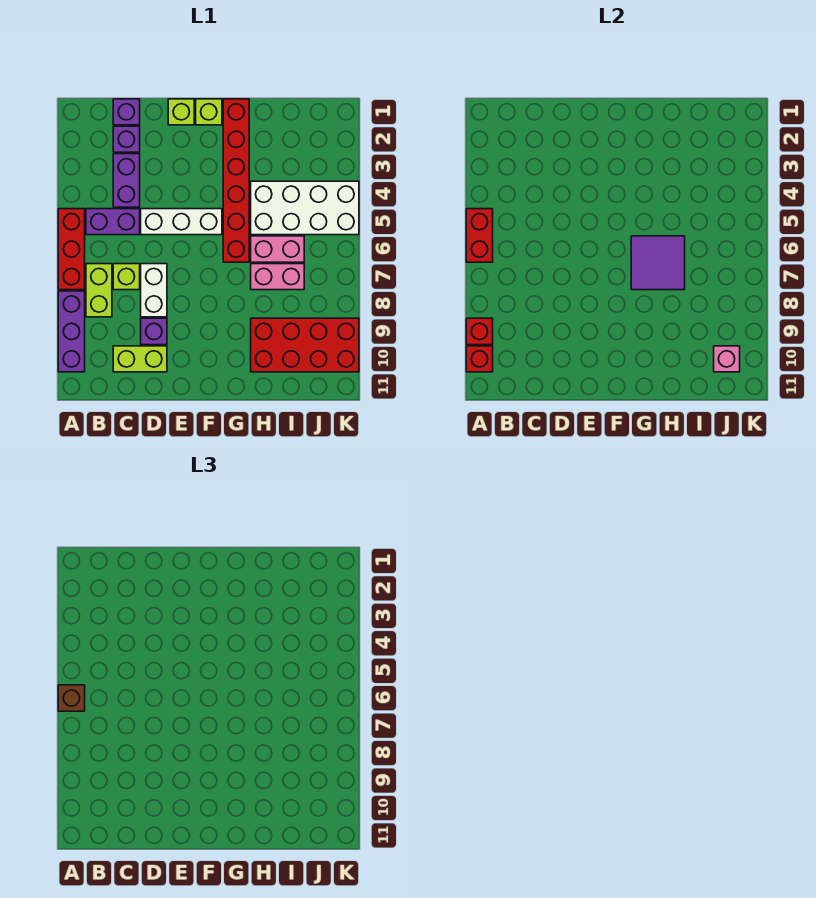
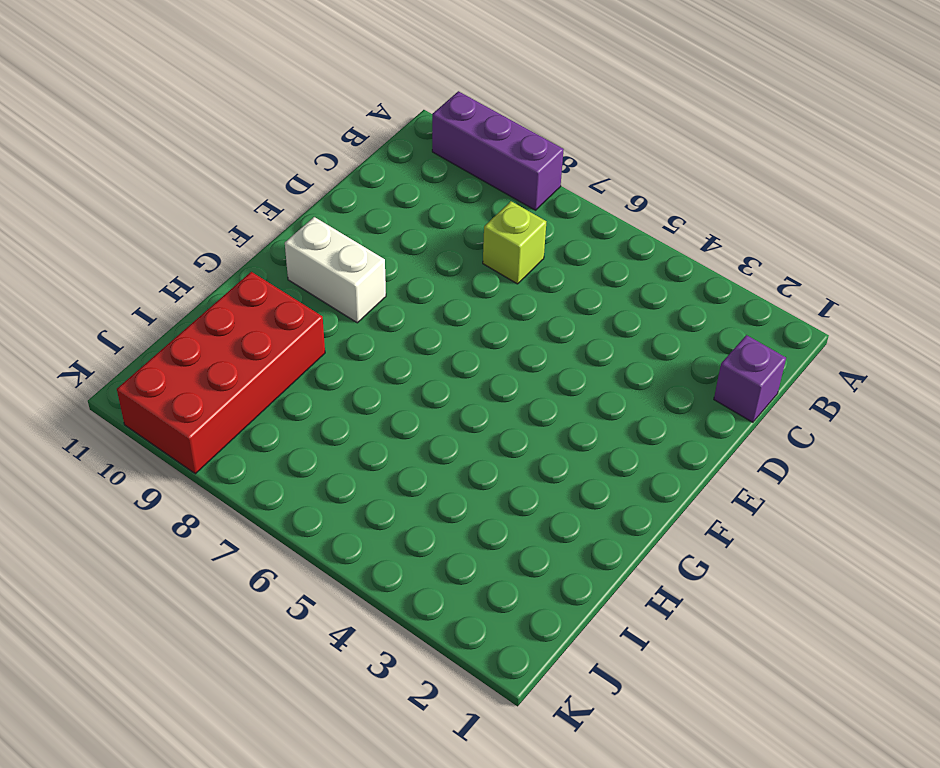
white 1x2 brick [285,217,386,323] -> white 1x2 brick moved to [141,264,167,317]
none -> red 1x3 brick [58,209,85,290]
none -> purple 1x2 brick [86,209,140,235]
none -> lime 1x2 brick [86,264,112,317]

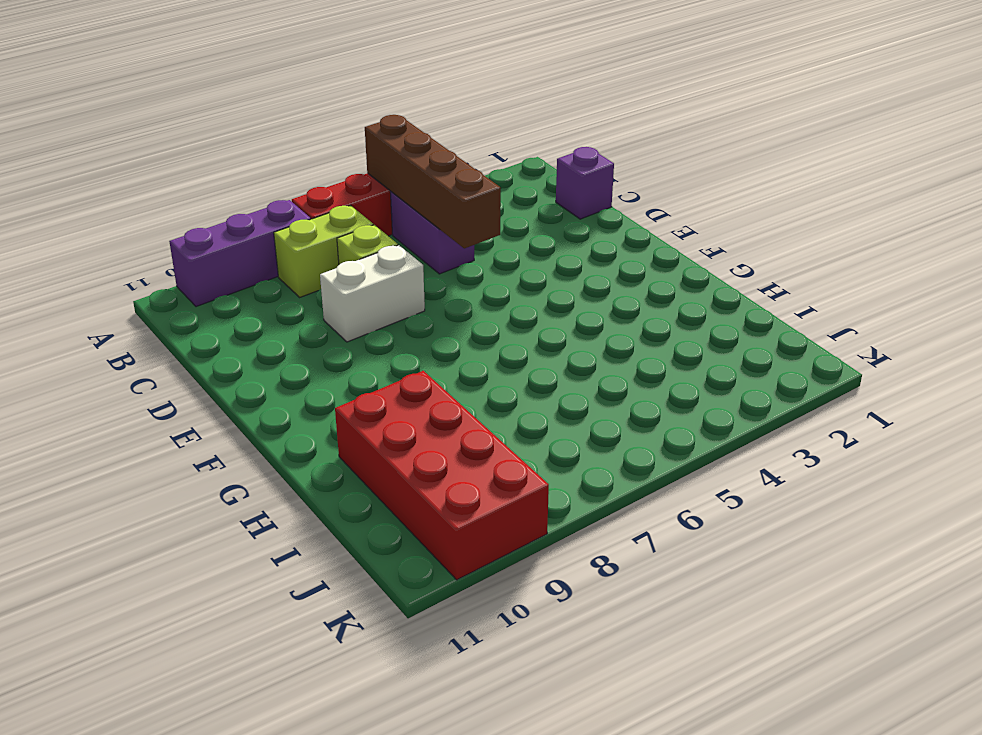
brown 1x4 brick [365,115,501,248] -> red 1x2 brick [466,209,493,262]
none -> purple 1x1 brick [113,126,140,152]
none -> purple 1x2 brick [113,154,140,207]
none -> lime 1x2 brick [113,346,167,372]

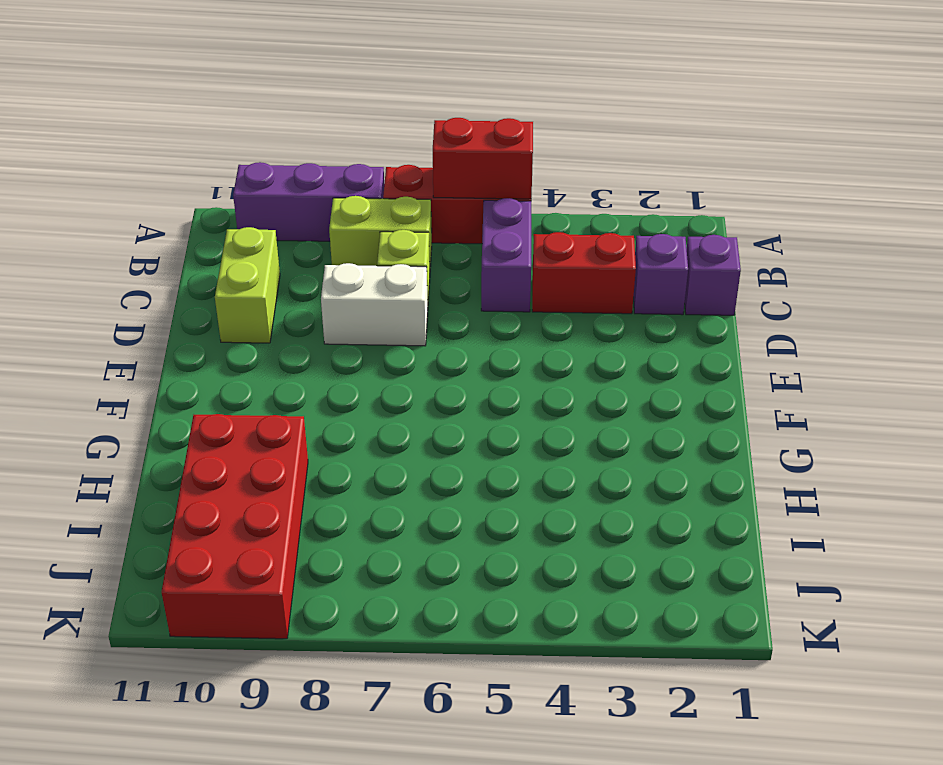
red 1x2 brick [532,232,636,314] -> purple 1x2 brick [113,154,140,207]
none -> white 1x3 brick [141,209,222,235]
none -> purple 1x1 brick [141,318,167,345]
none -> lime 1x1 brick [168,99,194,125]

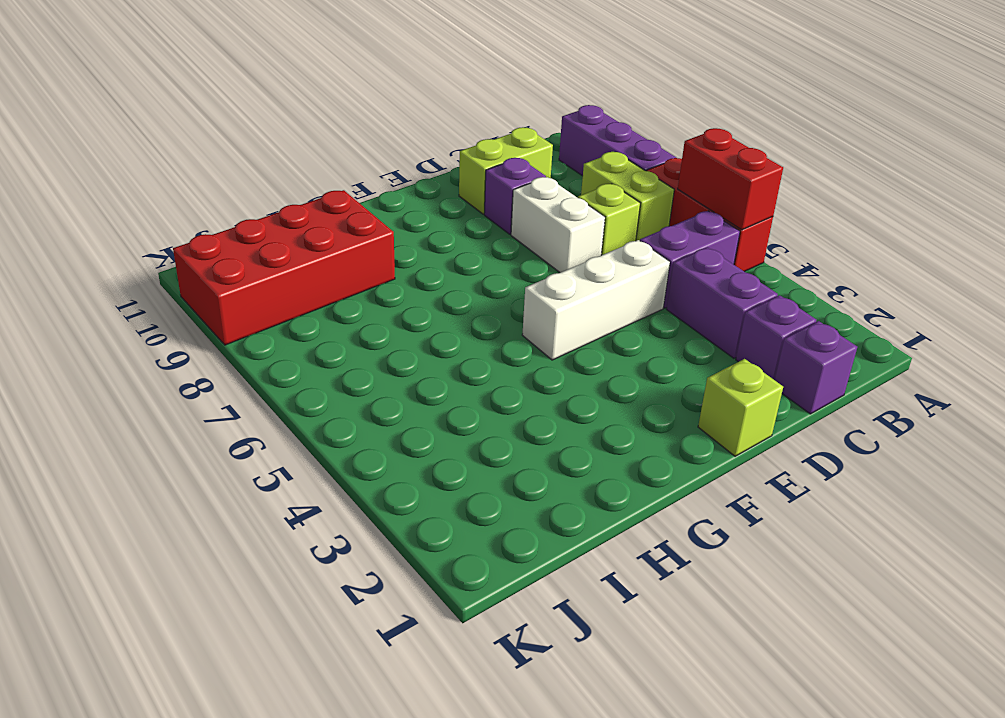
none -> lime 1x1 brick [196,99,222,125]
none -> red 1x6 brick [223,99,249,262]
none -> white 2x4 brick [251,181,359,235]

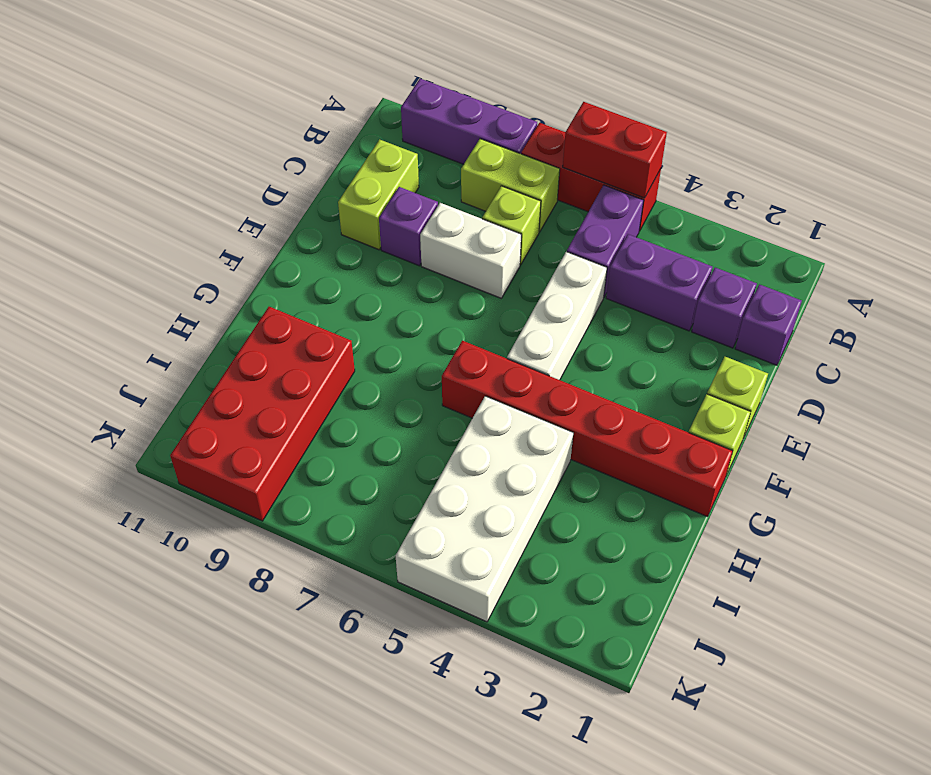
none -> pink 1x2 brick [251,236,304,262]
none -> pink 1x2 brick [251,264,304,290]
none -> red 1x1 brick [466,318,493,345]

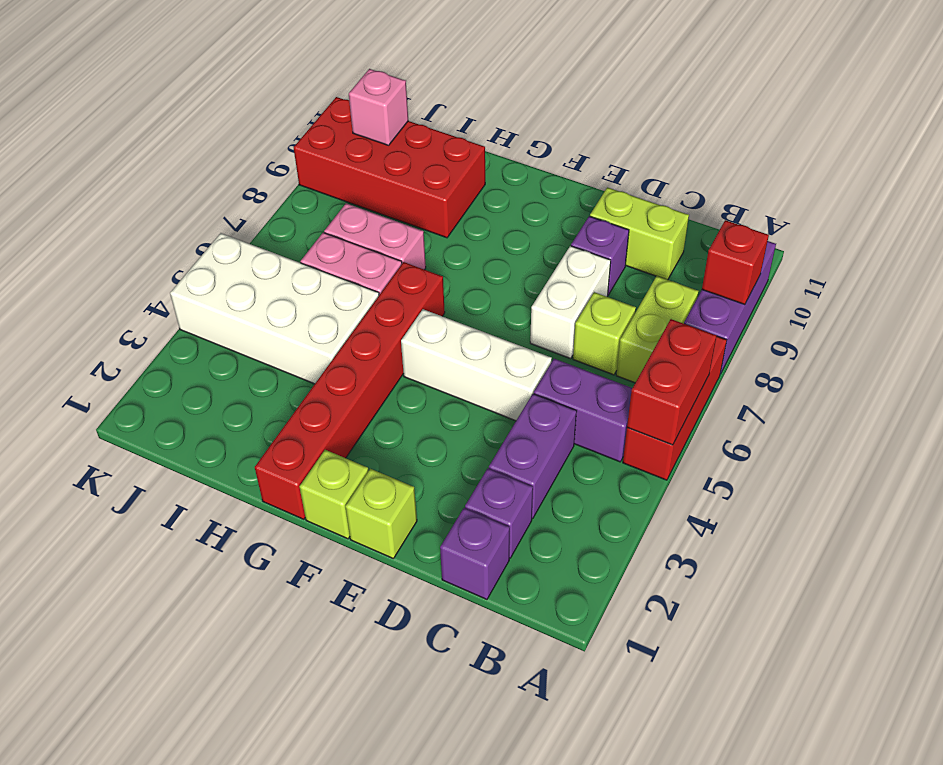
none -> red 1x1 brick [466,346,493,372]
none -> purple 2x2 tile [631,236,685,290]
none -> brown 1x1 brick [58,685,85,711]

